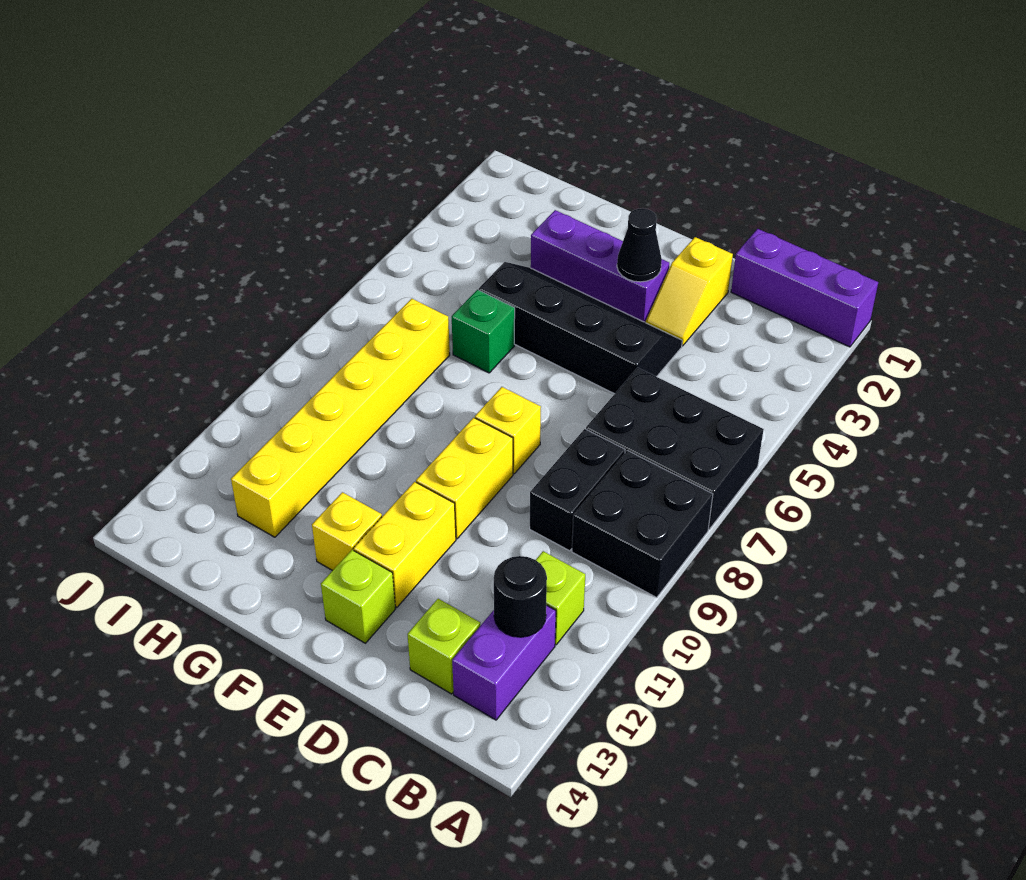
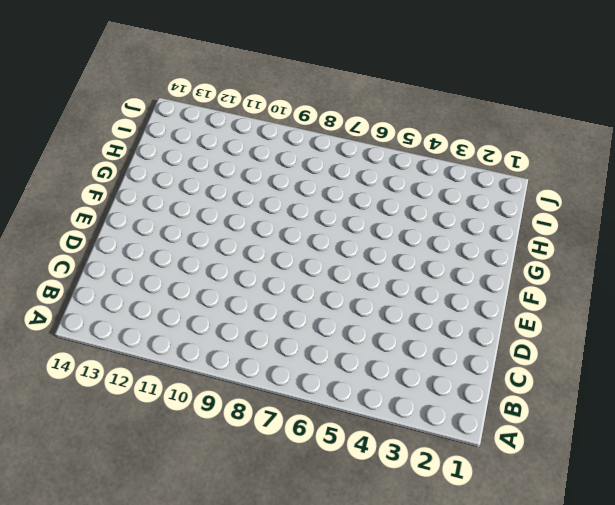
none -> purple 1x3 brick [731,229,878,347]
none -> black 2x3 brick [586,368,764,529]
none -> black 2x2 brick [572,450,713,598]

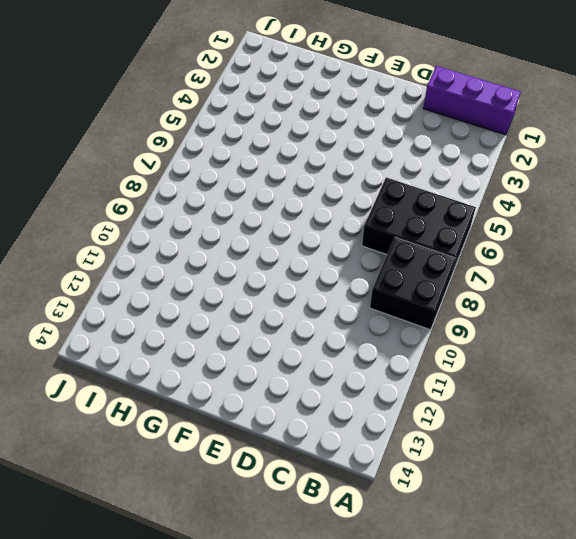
none -> lime 1x1 brick [536,551,585,645]
none -> purple 1x2 brick [452,605,556,720]
none -> black 1x2 brick [530,429,625,551]

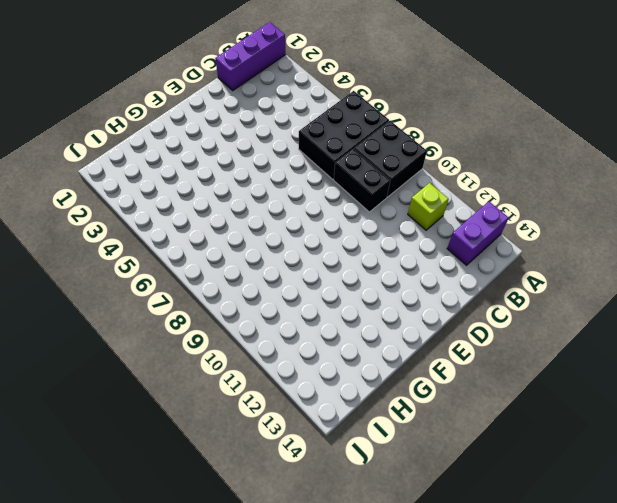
purple 1x2 brick [447,201,509,265] -> purple 1x2 brick turned to [452,605,556,720]
none -> lime 1x1 brick [408,599,480,694]
none -> yellow 1x2 slope [646,237,733,346]
none -> black 2x4 slope [479,262,682,394]

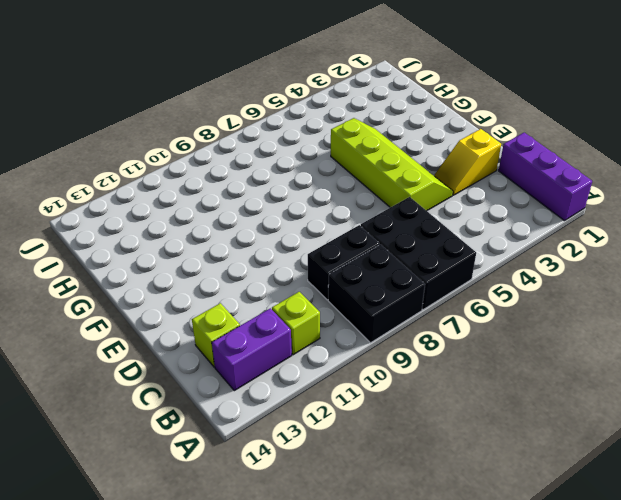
lime 2x4 slope [331,118,453,211] -> black 2x4 slope [479,262,682,394]
none -> purple 1x3 brick [531,210,669,323]
none -> yellow 1x1 brick [475,387,541,474]
none -> yellow 1x2 brick [416,418,513,539]

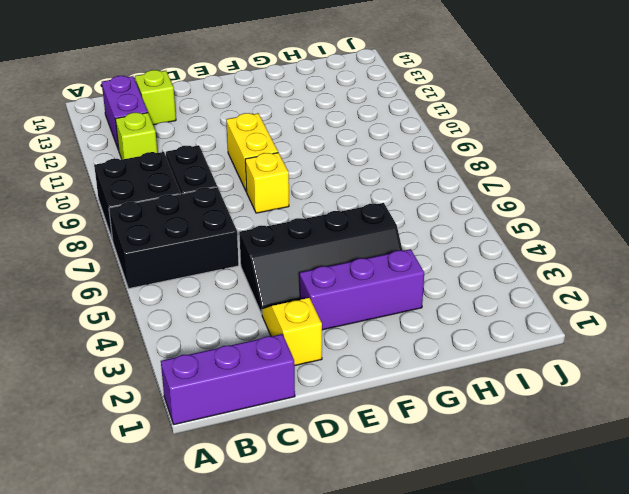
none -> yellow 1x2 brick [354,482,456,607]
none -> lime 1x1 brick [321,550,395,643]
none -> yellow 1x1 brick [312,492,382,571]

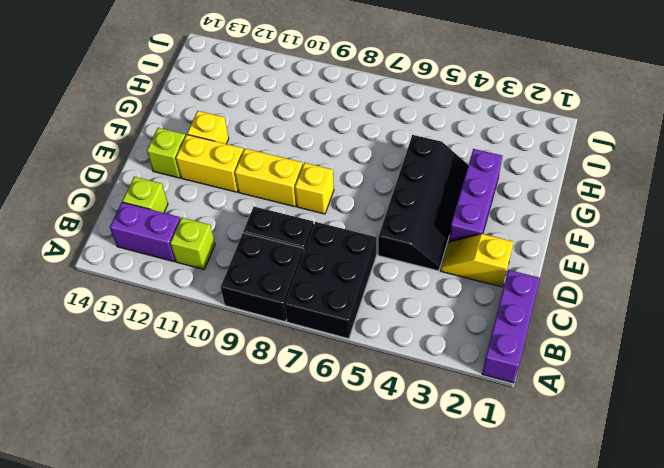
none -> green 1x1 brick [452,290,515,373]
none -> yellow 1x6 brick [231,299,450,537]
none -> black 1x1 round brick [494,556,547,637]

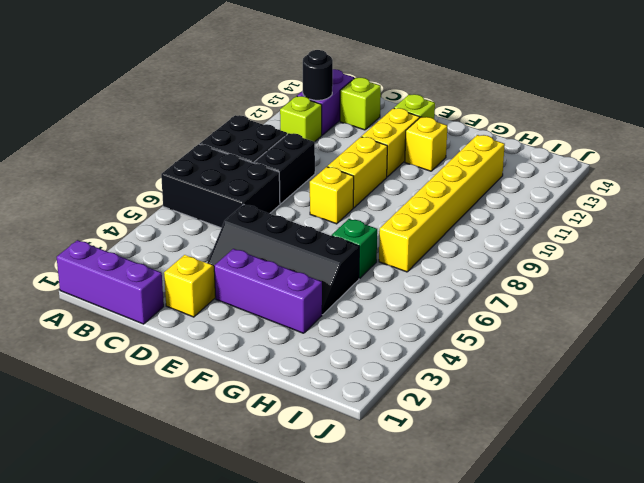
none -> black 1x1 cone [617,208,662,282]

